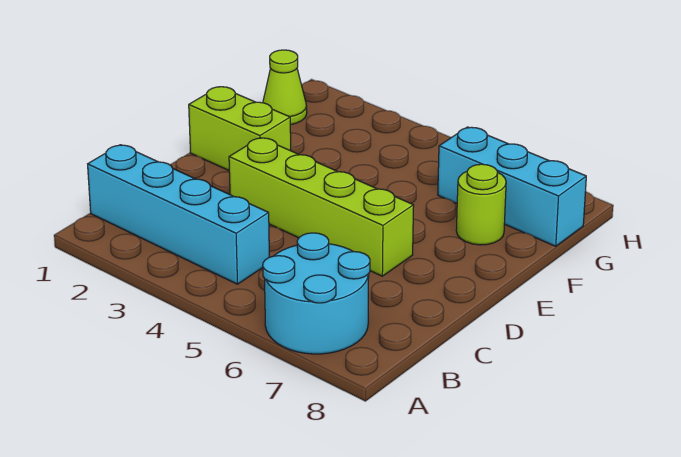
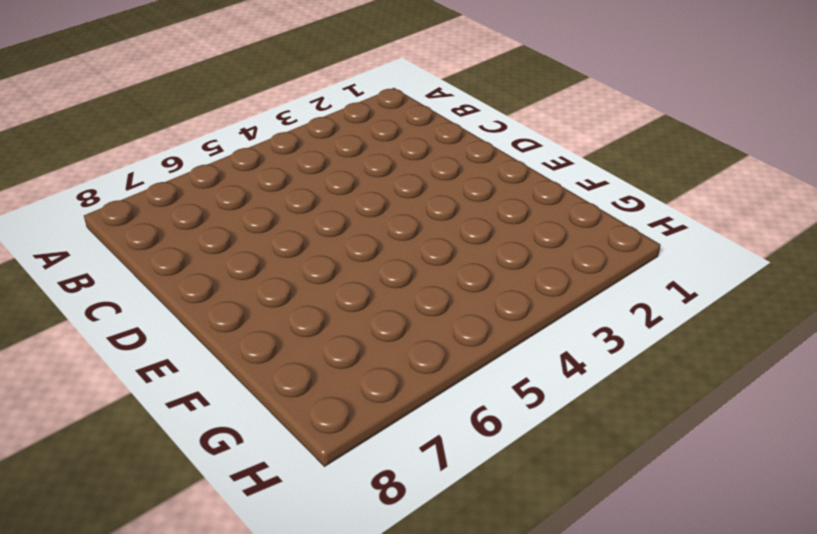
none -> cyan 2x2 round brick [263,233,370,354]
none -> cyan 1x4 brick [88,145,269,284]

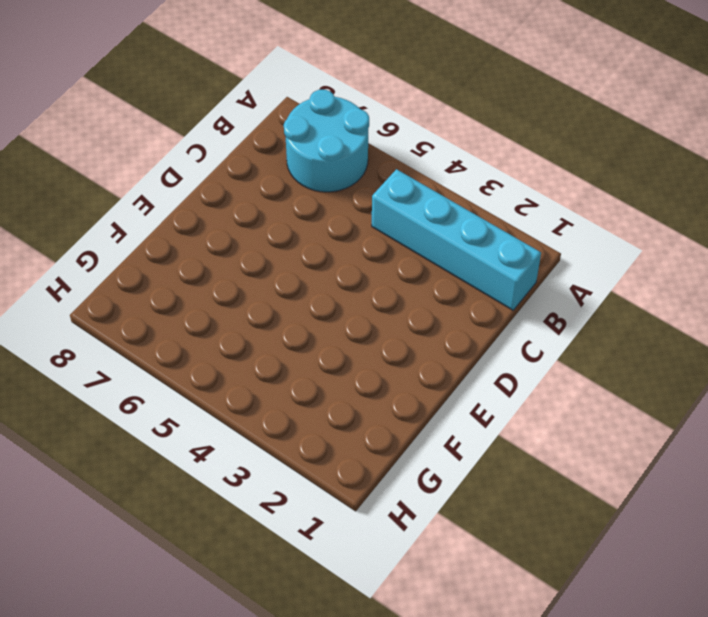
none -> lime 1x4 brick [229,138,414,276]
none -> lime 1x2 brick [189,87,291,170]

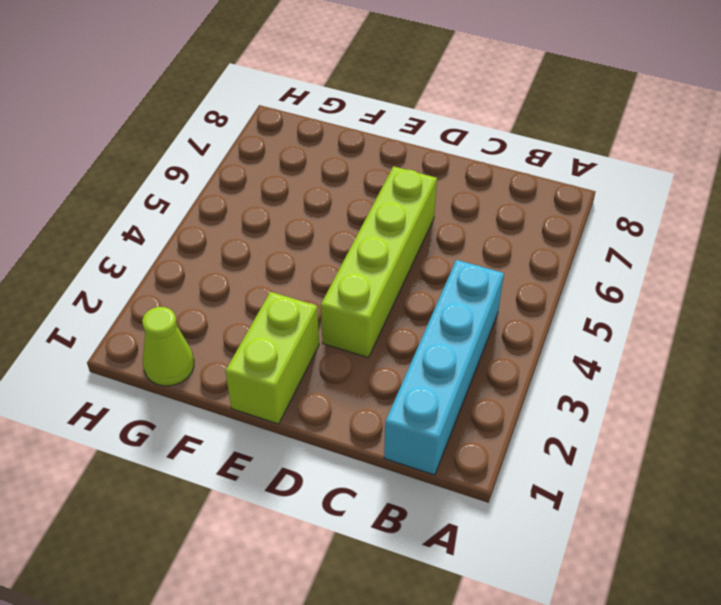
none -> cyan 2x2 round brick [263,233,370,354]
none -> lime 1x1 round brick [456,164,506,245]

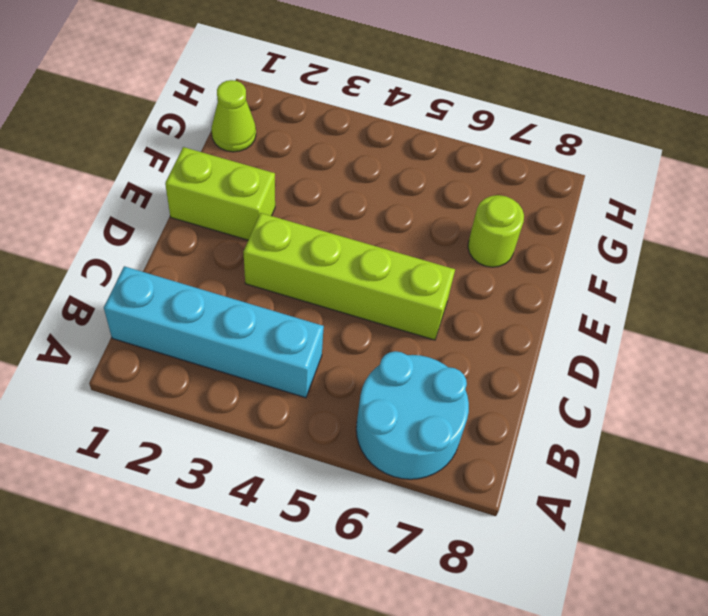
none -> cyan 1x3 brick [438,127,586,246]

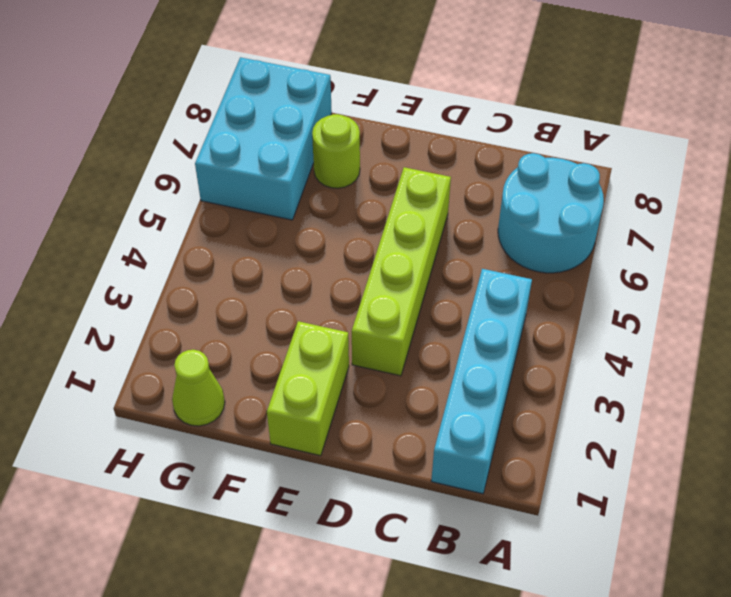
cyan 2x3 brick [195,57,332,220] -> cyan 1x3 brick [438,127,586,246]

